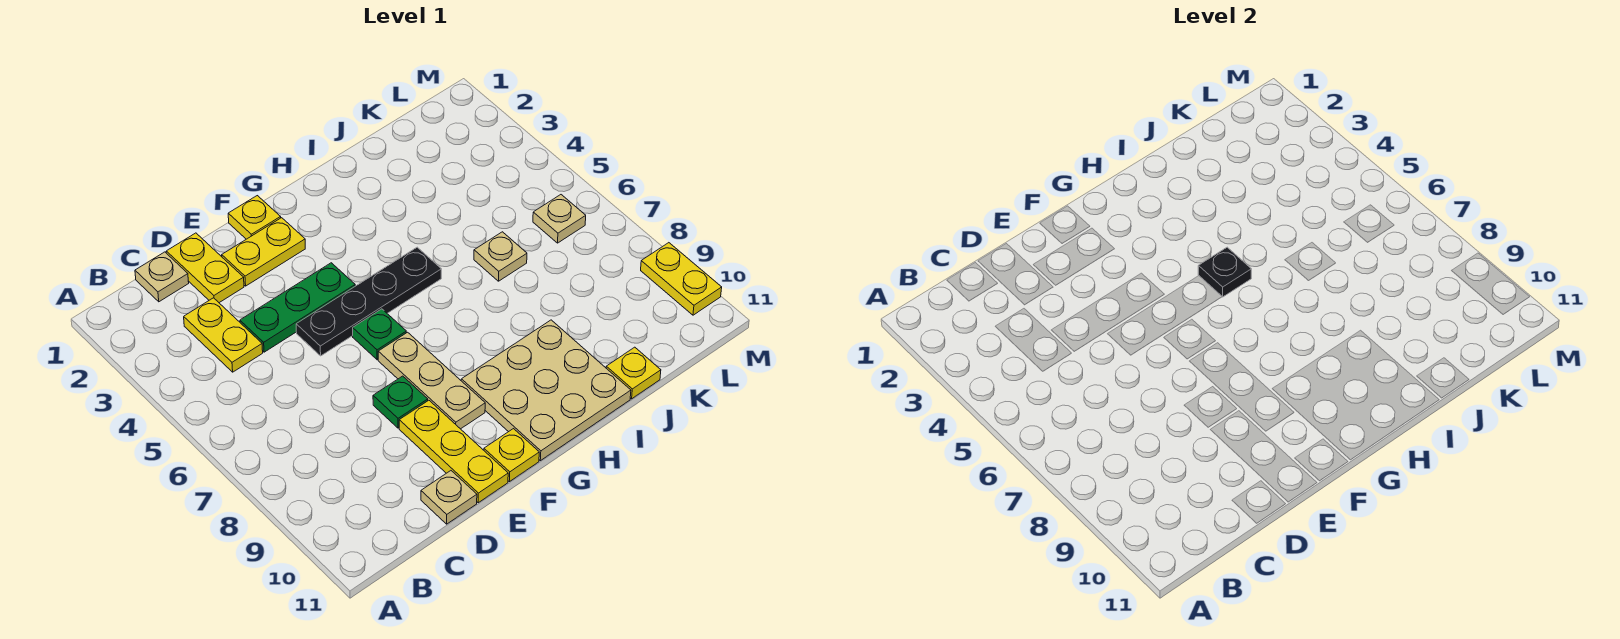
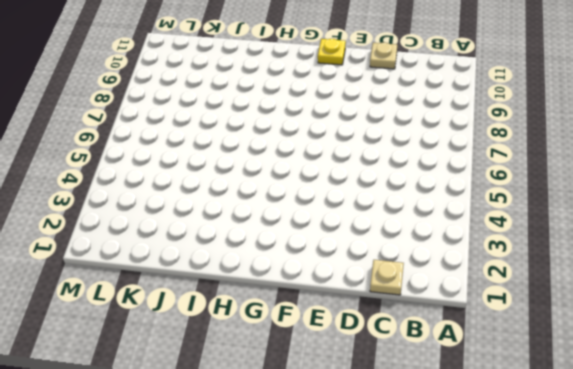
none -> yellow 1x2 plate [184,298,263,372]
none -> yellow 1x2 plate [166,233,244,303]
none -> green 1x3 plate [240,263,355,352]

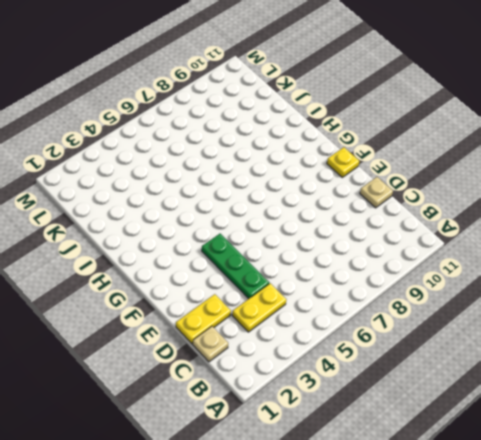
none -> yellow 1x2 plate [222,218,305,286]
none -> black 1x4 plate [296,247,441,356]
none -> green 1x1 plate [373,376,428,428]

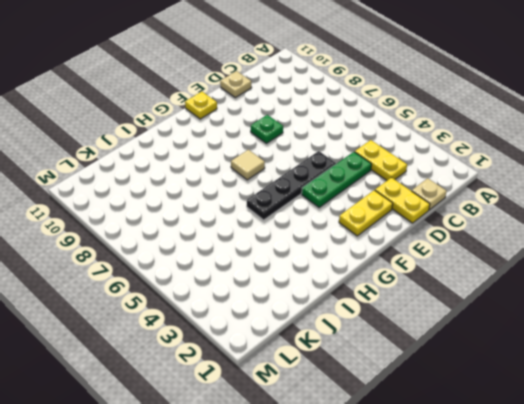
tan 1x1 tile [231,150,265,180] -> none
none -> yellow 1x3 plate [399,400,508,503]
none -> yellow 1x1 plate [228,196,281,239]
none -> green 1x1 plate [353,309,406,360]

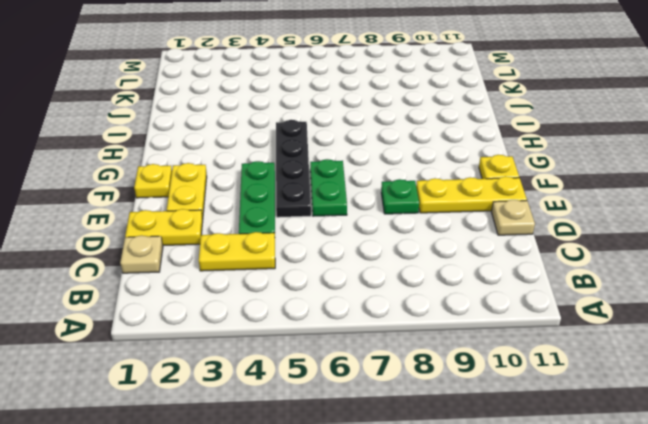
green 1x2 plate [310,159,347,216] -> green 1x1 plate [353,309,406,360]
none -> tan 1x3 plate [378,332,485,429]
none -> tan 3x3 plate [461,320,631,461]
none -> tan 1x1 plate [474,232,527,281]

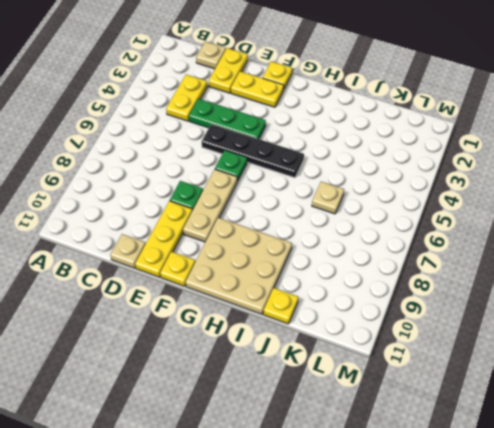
none -> tan 1x1 plate [533,195,586,243]
none -> yellow 1x2 plate [641,243,722,315]
none -> black 1x1 plate [1198,247,1251,297]

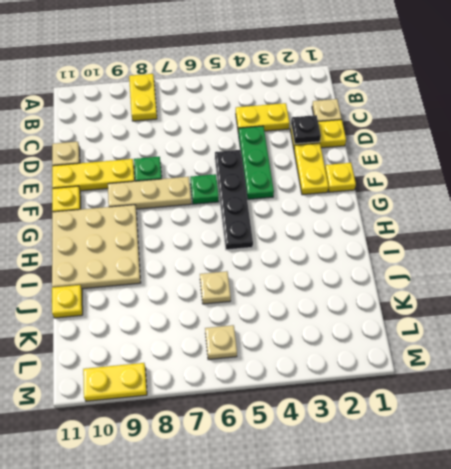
yellow 1x2 plate [129,74,157,121] -> none
black 1x1 plate [291,115,321,144] -> black 1x1 plate moved to [1198,247,1251,297]

